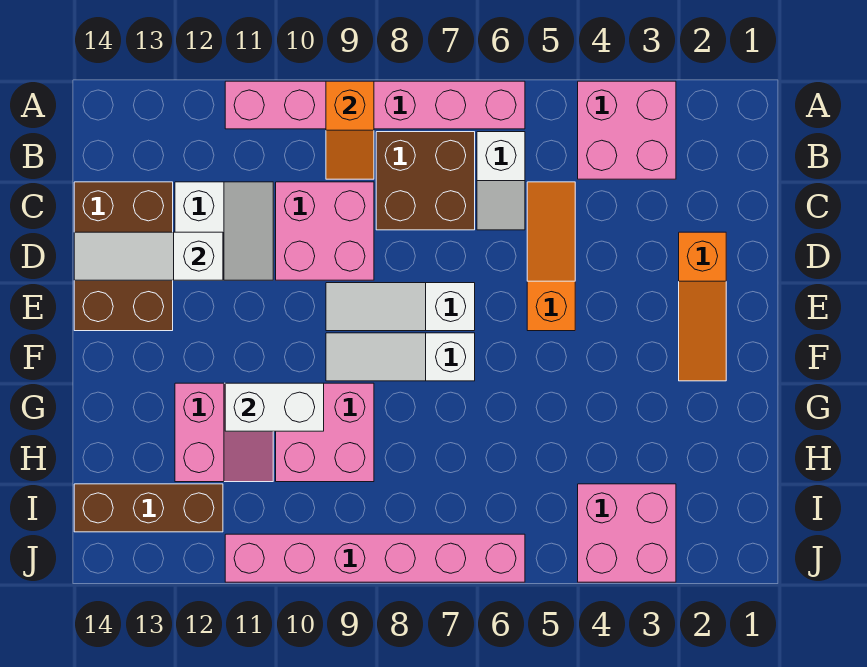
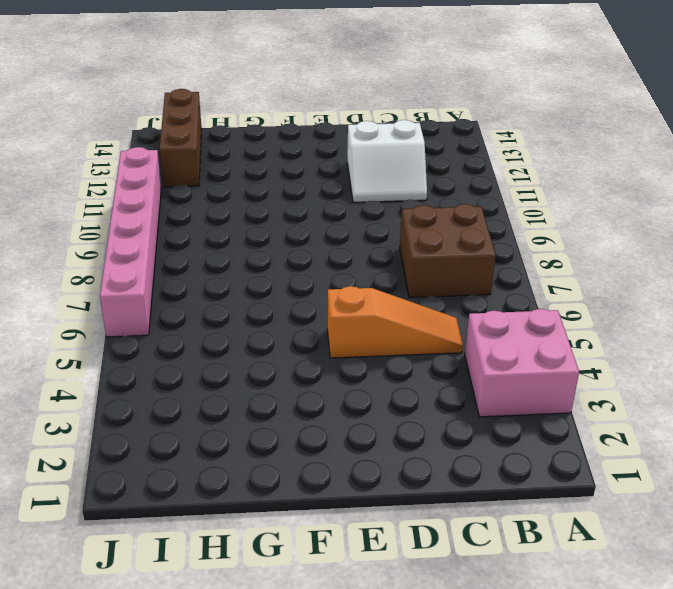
none -> pink 1x6 brick [225,81,525,129]
none -> white 1x2 slope [477,132,525,230]
none -> pink 2x2 brick [276,182,374,280]

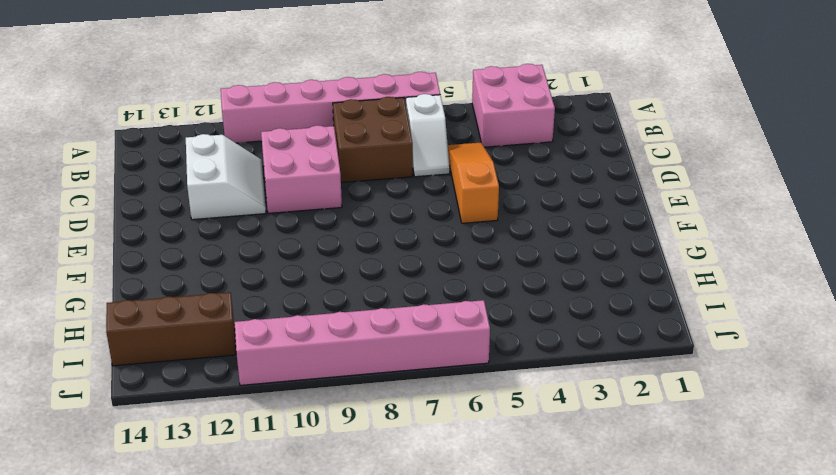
none -> brown 2x3 brick [74,182,173,331]
none -> orange 1x3 slope [679,232,726,381]
none -> white 1x3 slope [326,283,475,331]

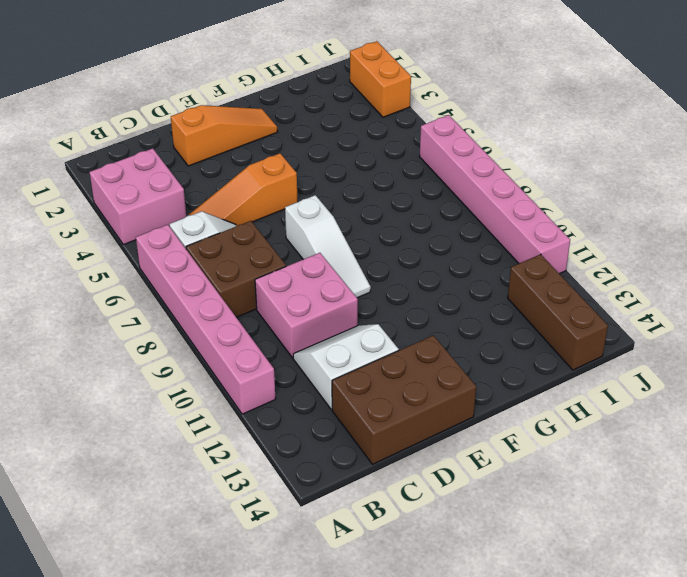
orange 1x2 brick [350,41,411,117] -> pink 2x2 brick [578,484,676,582]
none -> white 1x3 slope [326,333,475,381]
none -> pink 2x2 brick [276,383,374,482]
none -> pink 2x2 slope [175,383,273,482]

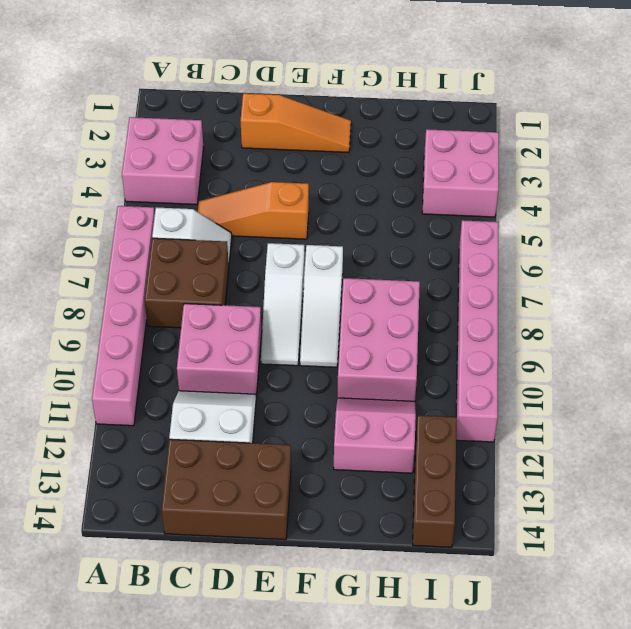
pink 2x3 brick [337,278,420,401] -> pink 2x2 brick [276,383,374,482]
none -> orange 1x2 slope [326,81,374,179]
none -> white 1x3 slope [74,232,223,280]
none -> white 1x2 brick [225,383,324,431]

